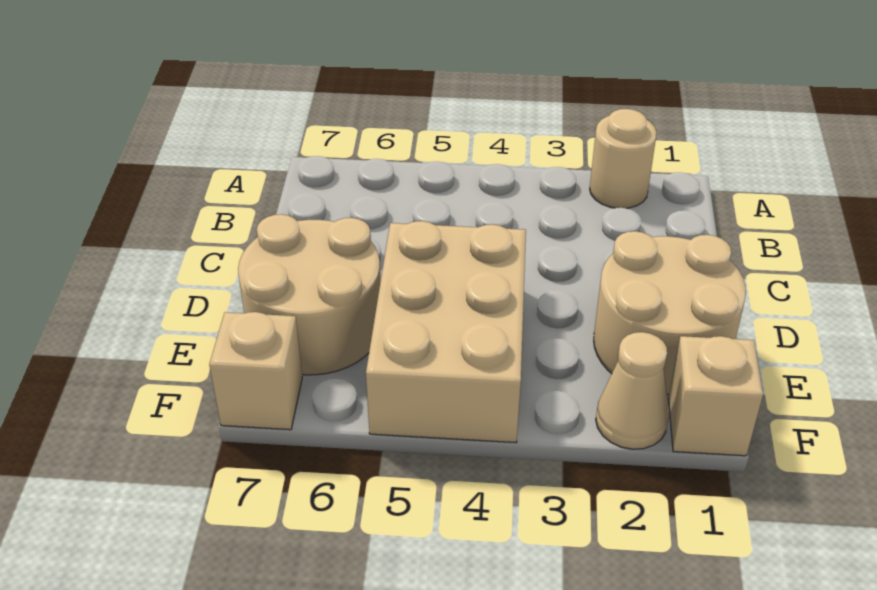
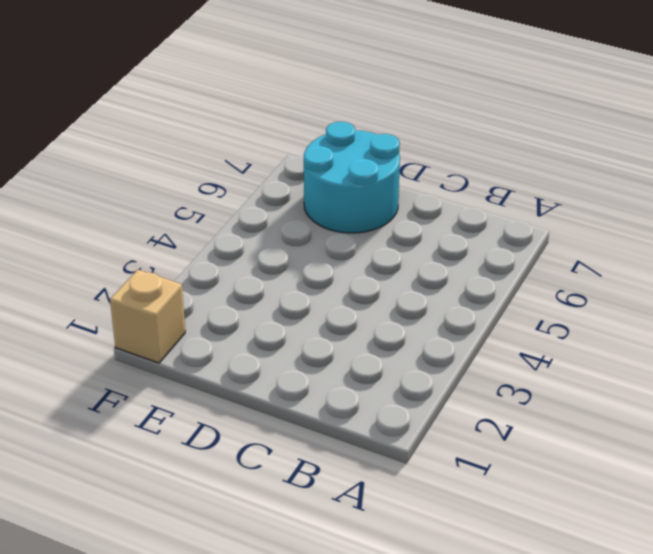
cyan 2x2 round brick [304,122,400,233] -> tan 2x2 round brick [238,214,381,375]
none -> tan 1x1 round brick [590,109,657,208]
none -> tan 2x2 round brick [594,231,746,395]

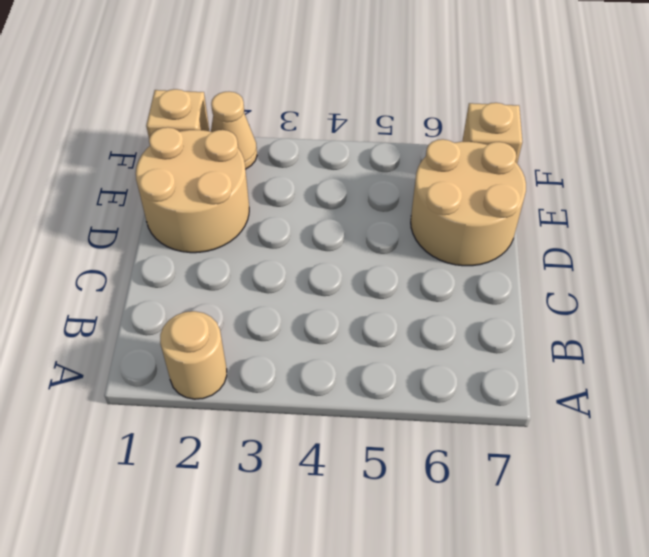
none -> tan 2x3 brick [366,221,526,443]

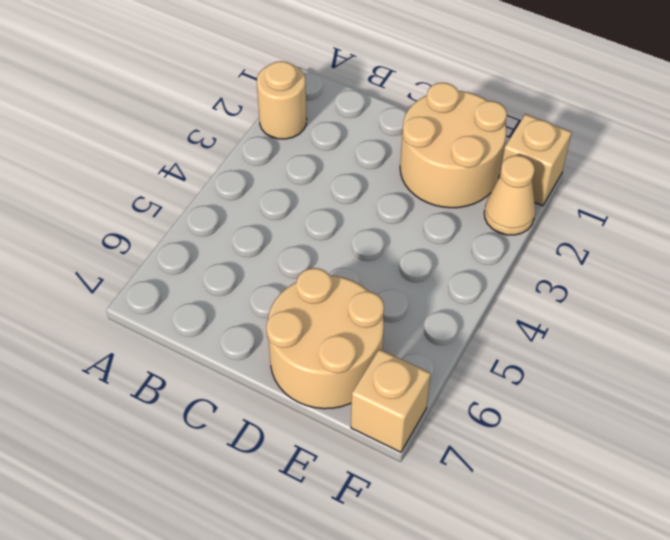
none -> tan 2x3 brick [366,221,526,443]

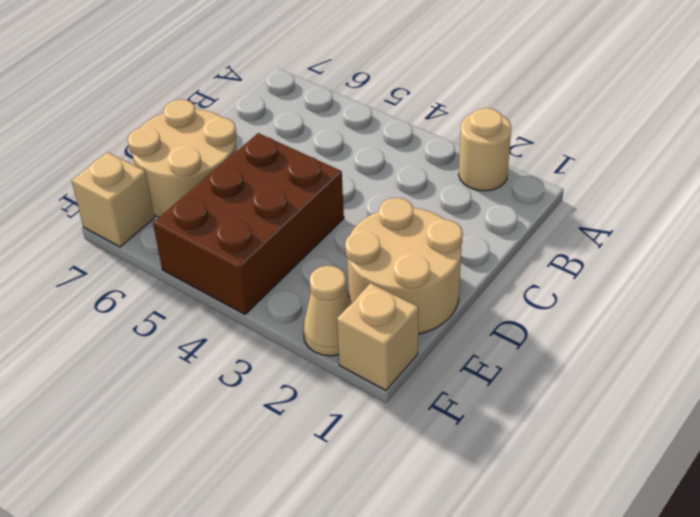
brown 2x3 brick [153,133,344,314] -> tan 2x3 brick [366,221,526,443]

